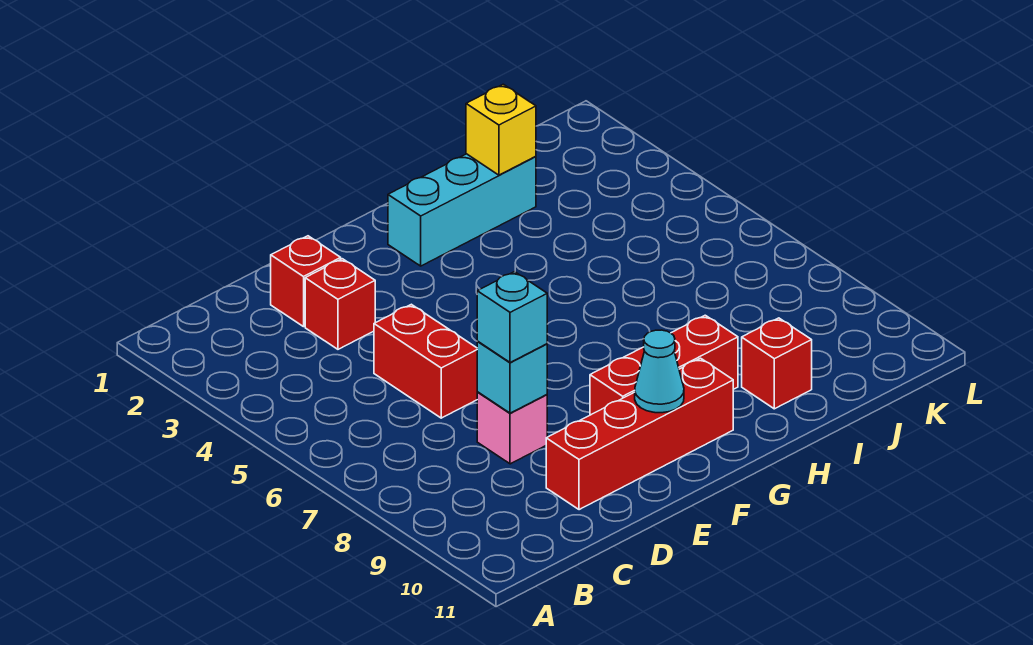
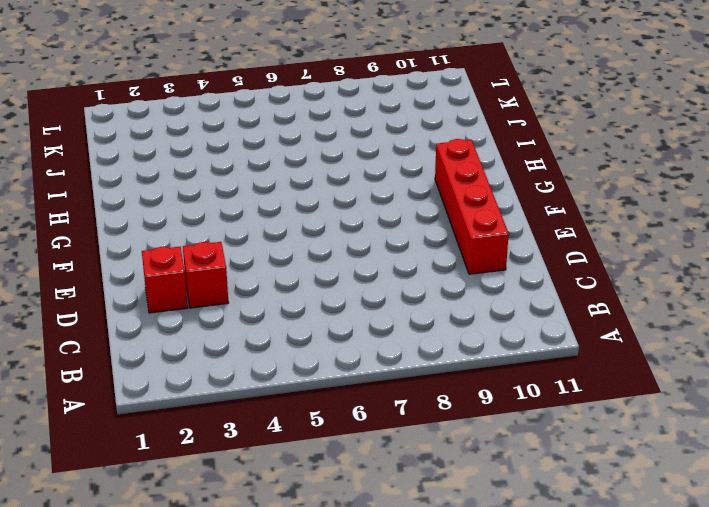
none -> red 1x2 brick [374,304,477,418]
none -> pink 1x1 brick [477,392,547,464]
none -> red 1x3 brick [590,315,738,415]

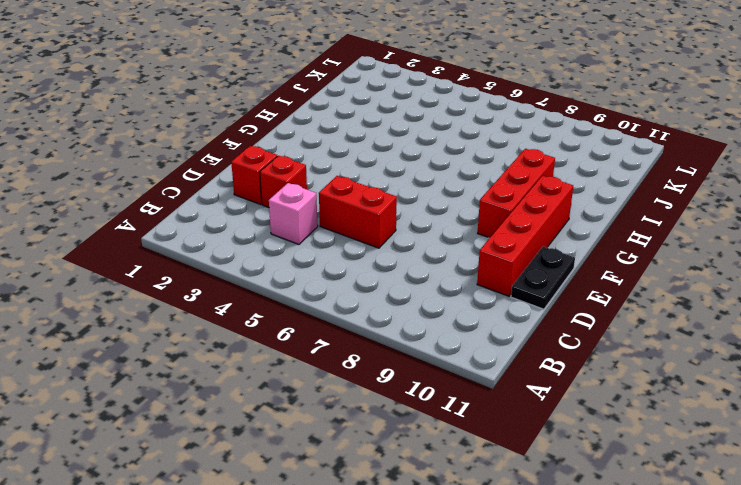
pink 1x1 brick [269,183,318,244] -> pink 1x1 brick moved to [477,392,547,464]
black 1x2 plate [511,246,575,309] -> none
none -> cyan 1x3 brick [388,154,536,266]
none -> red 1x1 brick [742,318,812,409]
none -> cyan 1x1 brick [477,341,547,413]

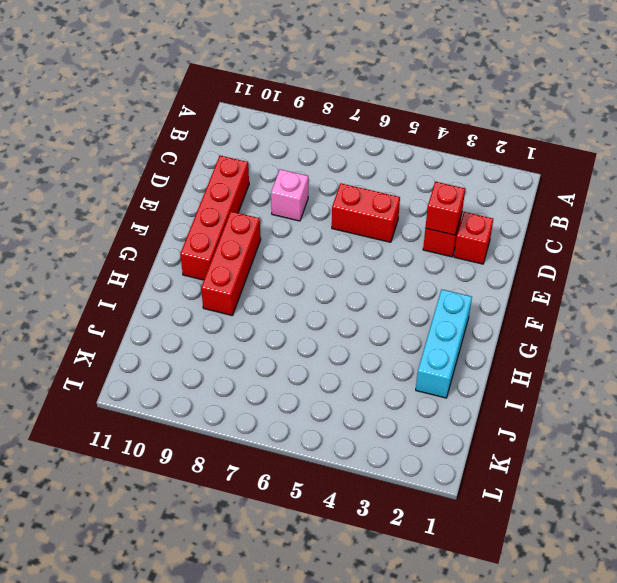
red 1x1 brick [425,182,465,235] -> red 1x1 brick moved to [742,318,812,409]
none -> cyan 1x1 brick [477,341,547,413]
none -> cyan 1x1 cone [635,330,684,413]
none -> yellow 1x1 brick [466,84,536,175]

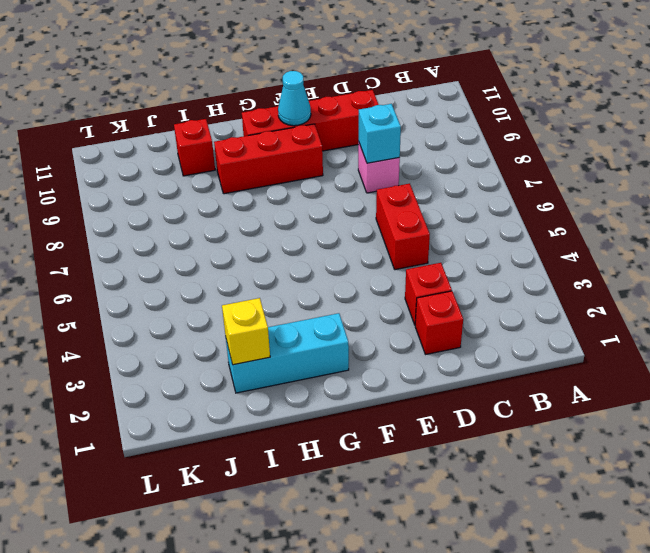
none -> cyan 1x1 brick [477,272,547,363]

